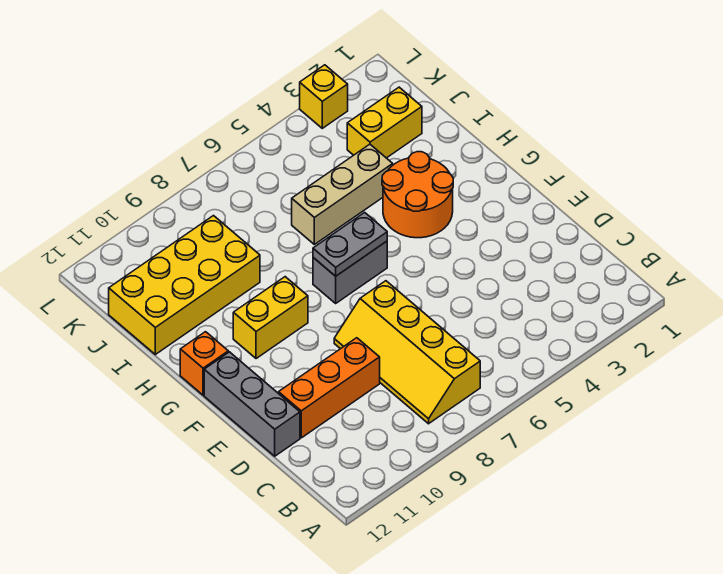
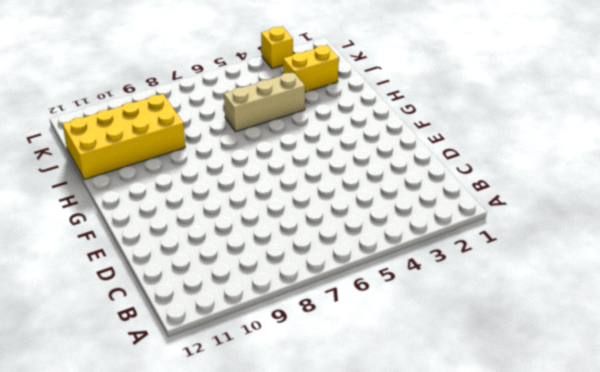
none -> yellow 2x4 slope [334,281,480,424]
none -> orange 1x3 brick [279,338,380,438]
none -> grey 1x3 brick [204,352,300,456]

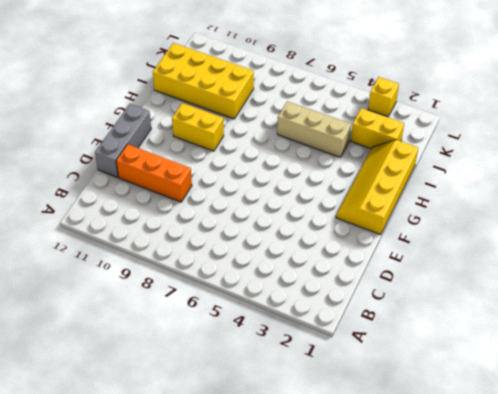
yellow 2x4 slope [336,140,418,235] -> yellow 2x4 slope moved to [334,281,480,424]
none -> orange 2x2 round brick [382,152,453,238]
none -> grey 1x2 brick [313,241,387,303]
none -> orange 1x1 brick [180,332,228,395]

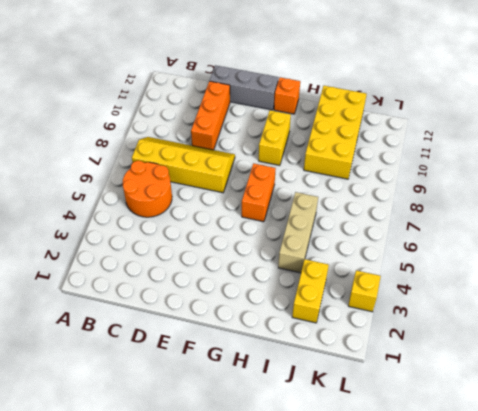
orange 2x2 round brick [123,161,172,217] -> orange 2x2 round brick moved to [382,152,453,238]
orange 1x2 brick [242,163,276,222] -> grey 1x2 brick [313,241,387,303]
none -> grey 1x2 plate [313,212,387,276]

